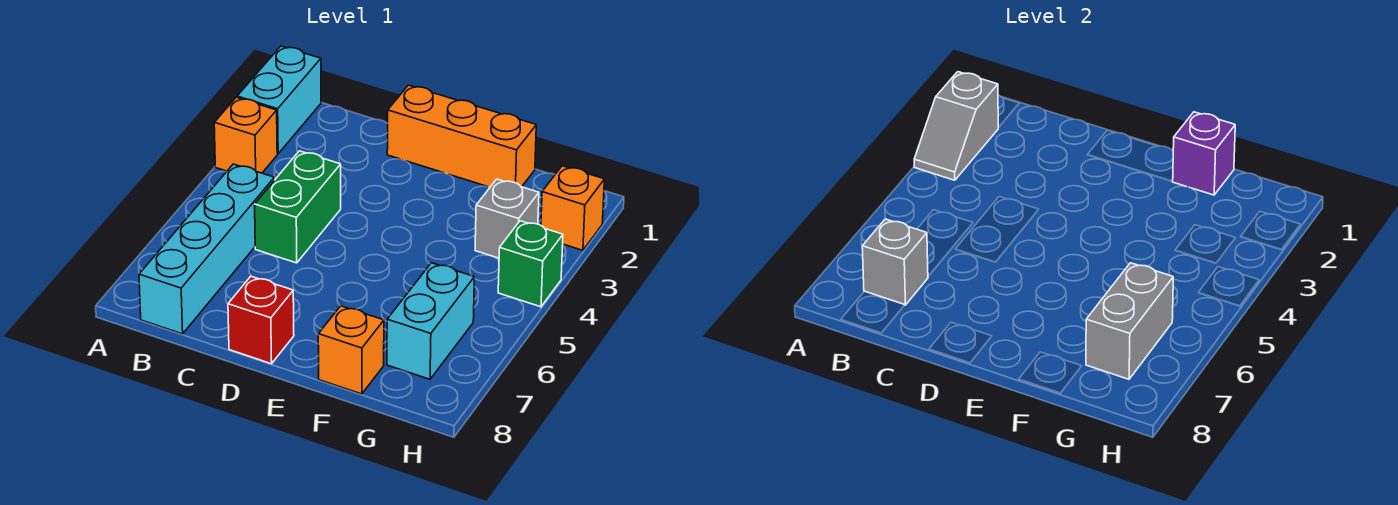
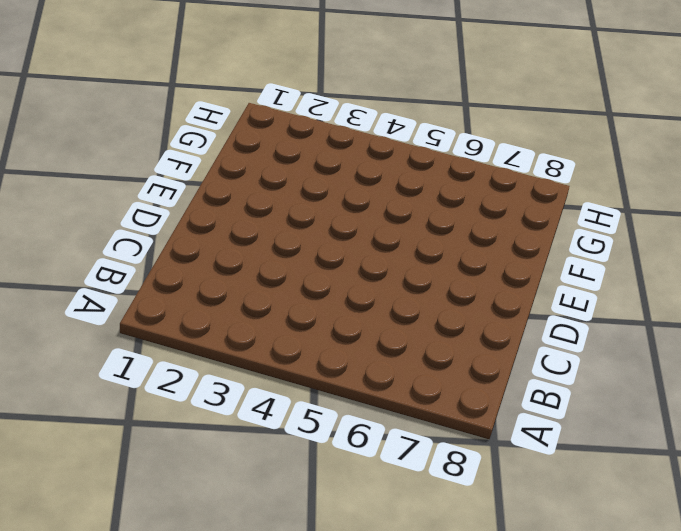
none -> cyan 1x2 brick [237,46,321,154]
none -> orange 1x1 brick [214,97,277,173]
none -> cyan 1x4 brick [139,164,274,334]

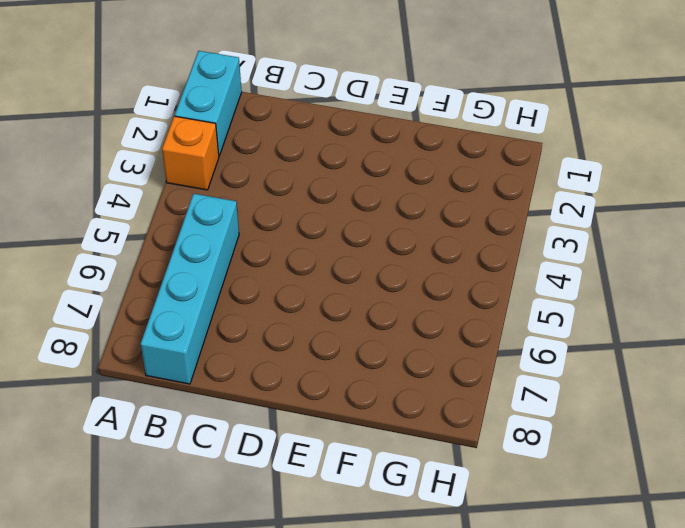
none -> green 1x2 brick [255,151,341,263]
none -> orange 1x3 brick [387,85,536,187]
none -> red 1x1 brick [228,276,294,364]

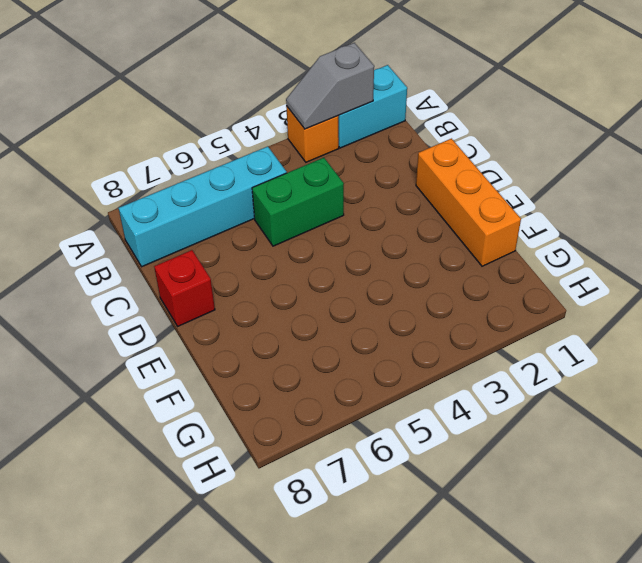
none -> orange 1x1 brick [318,306,384,394]
none -> grey 1x1 brick [475,179,539,258]
none -> cyan 1x2 brick [387,263,474,379]

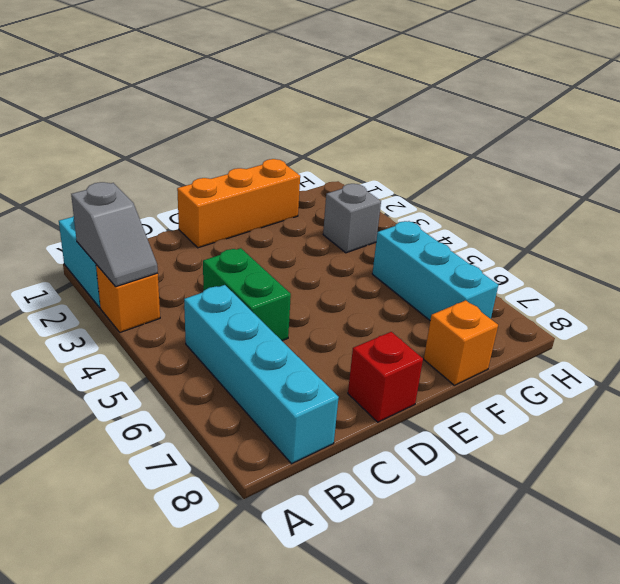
cyan 1x3 brick [372,221,498,320] -> cyan 1x2 brick [387,263,474,379]
none -> orange 1x1 brick [541,166,604,250]
none -> green 1x1 brick [498,221,563,307]
none -> grey 1x1 brick [862,219,928,305]

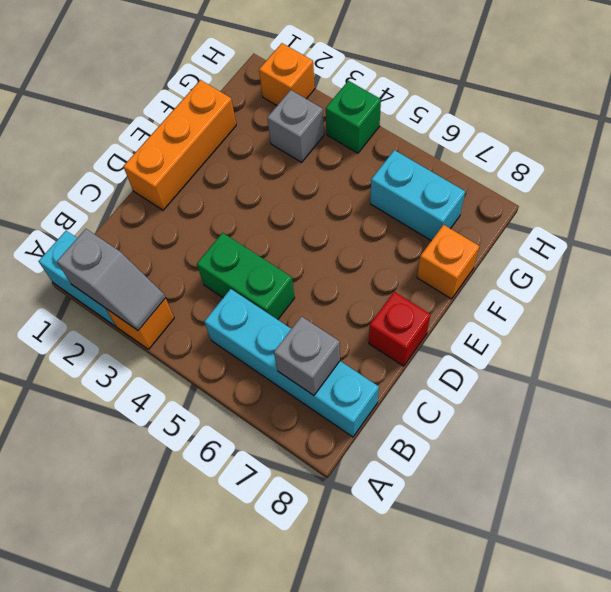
none -> purple 1x1 brick [1173,112,1235,195]
none -> grey 1x2 brick [1086,263,1173,379]

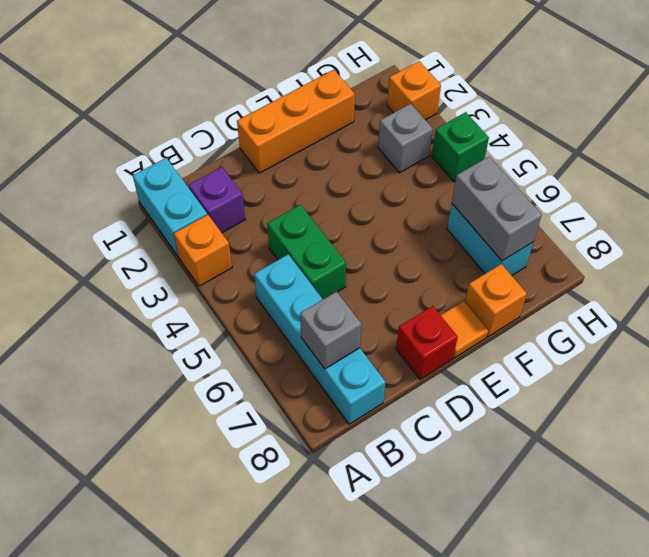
purple 1x1 brick [189,167,245,233] -> purple 1x1 brick moved to [1173,112,1235,195]
orange 1x1 tile [441,301,488,358] -> none
none -> grey 1x2 slope [914,72,998,180]

